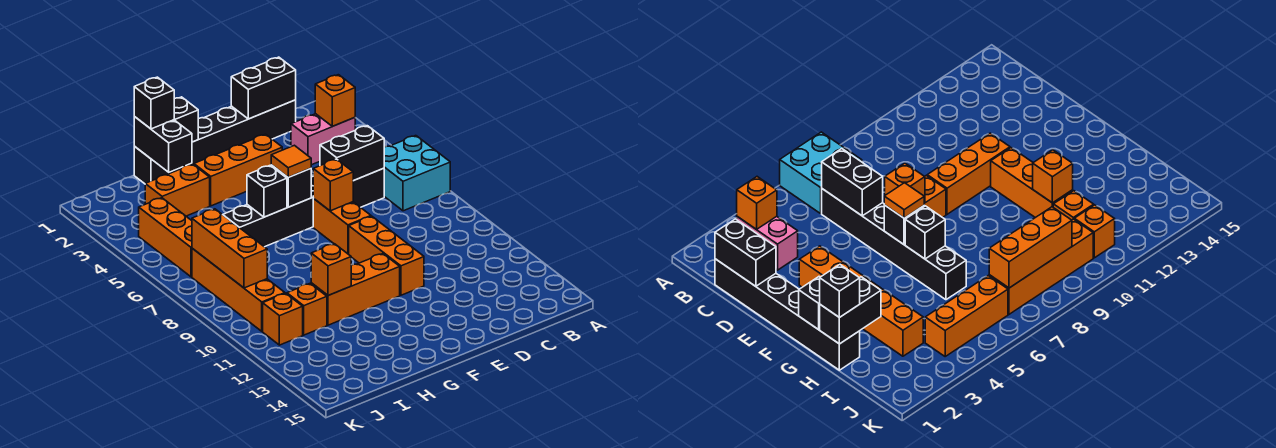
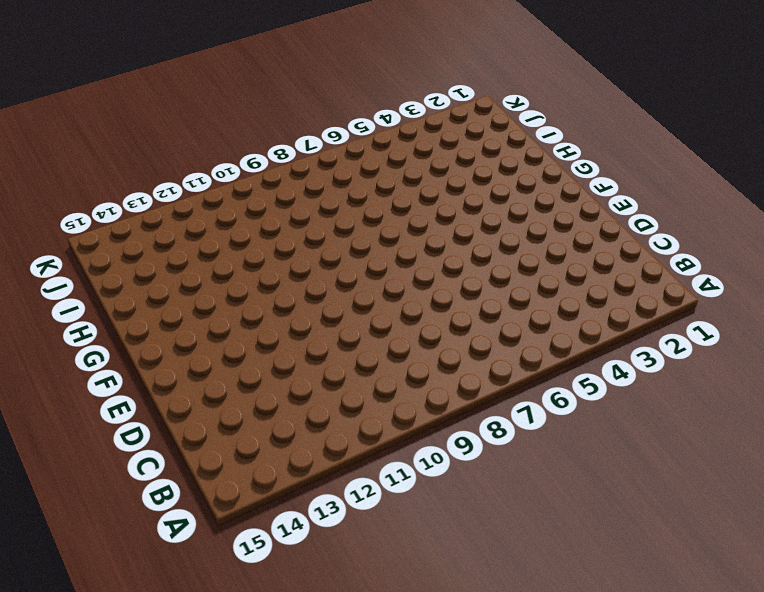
none -> cyan 2x2 brick [384,136,450,211]
none -> pink 1x2 brick [291,114,355,165]
none -> black 1x6 brick [134,100,296,184]

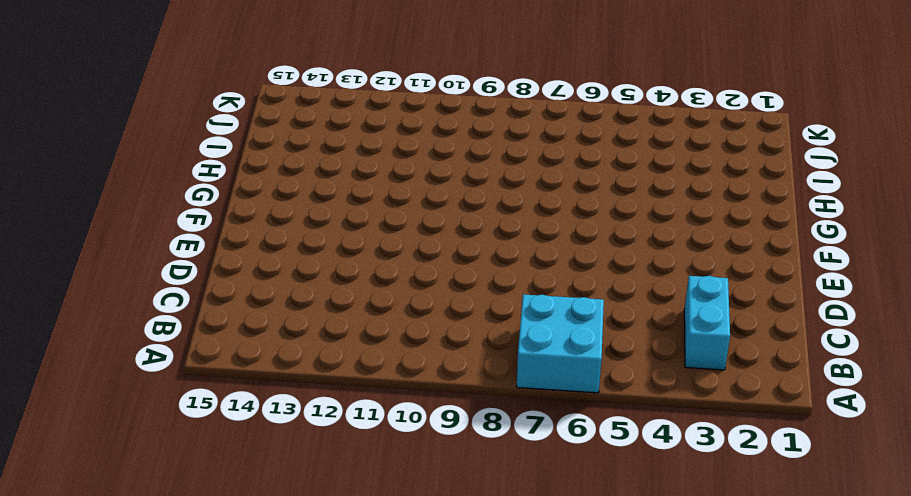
cyan 1x2 brick [684,276,730,370] -> pink 1x2 brick [291,114,355,165]
none -> black 1x6 brick [134,100,296,184]
none -> black 1x6 brick [223,168,384,247]
none -> orange 1x3 brick [194,134,282,206]

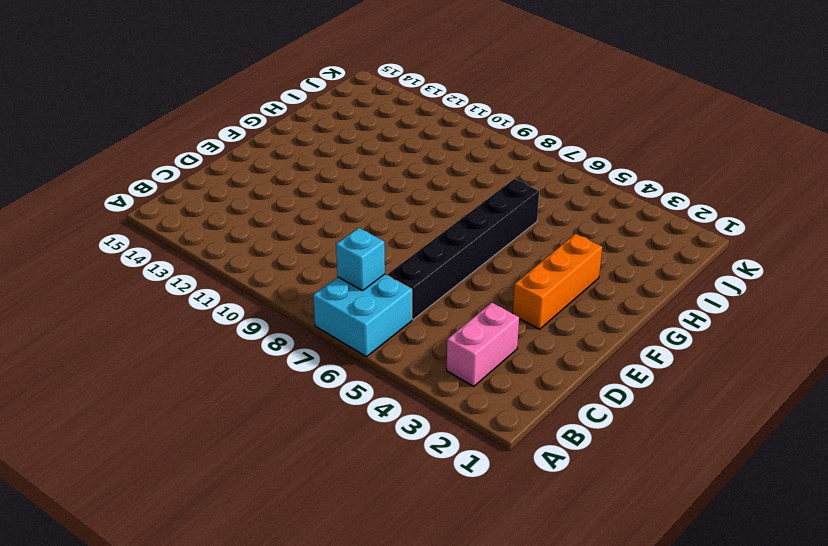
cyan 1x1 brick [336,228,385,291] -> none
none -> black 1x6 brick [134,100,296,184]
none -> orange 1x2 brick [313,199,371,254]
none -> orange 1x3 brick [349,216,424,295]

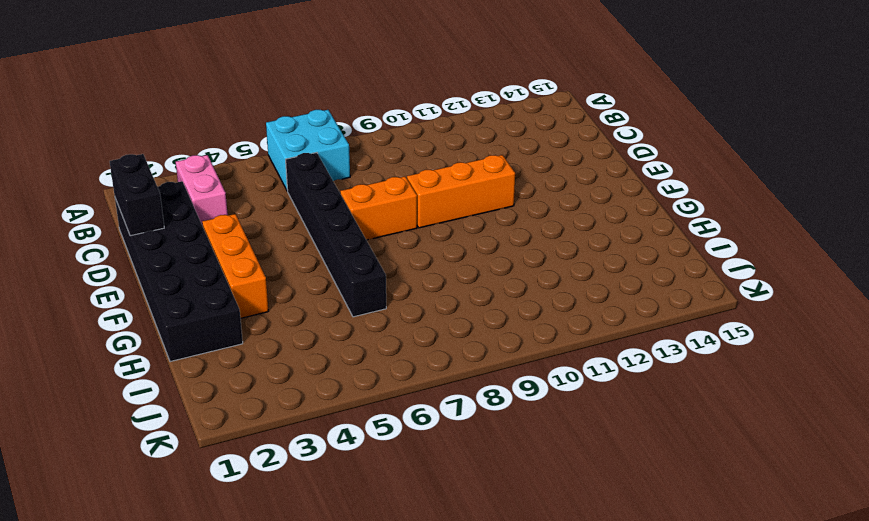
black 2x6 brick [115,181,243,362] -> black 1x6 brick [134,100,296,184]
none -> orange 1x3 brick [311,254,400,325]
none -> orange 1x2 brick [145,164,210,216]
none -> orange 1x1 brick [287,284,327,335]

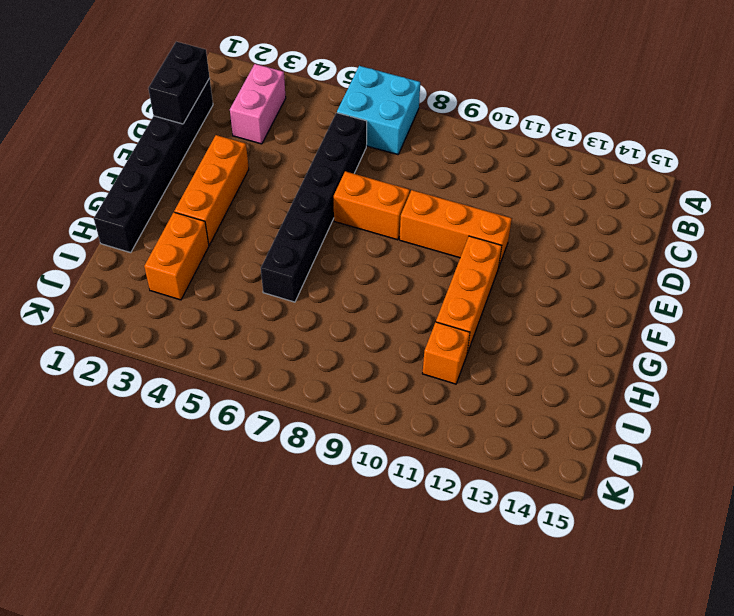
none -> orange 1x3 brick [139,198,192,277]
none -> orange 1x4 brick [192,248,285,331]
none -> orange 1x1 brick [263,293,303,345]

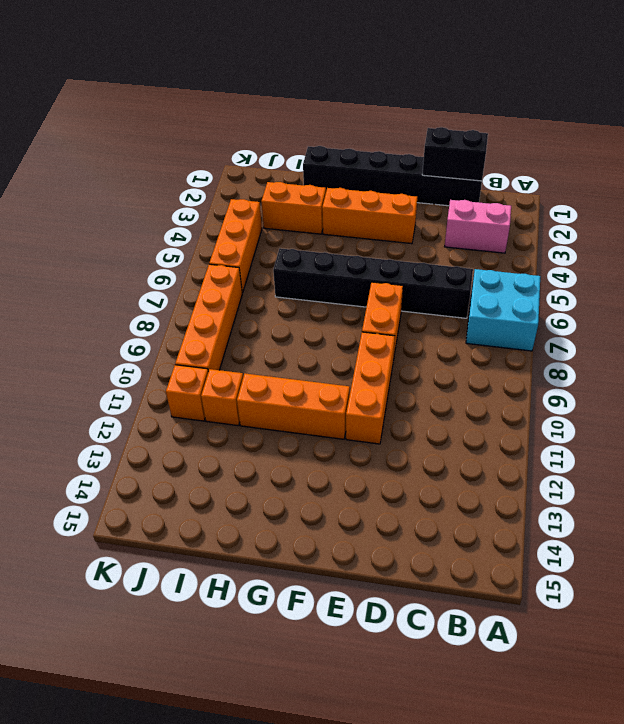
none -> orange 1x1 brick [315,75,355,126]
none -> black 1x2 brick [320,126,384,181]
none -> orange 1x1 brick [313,159,353,211]

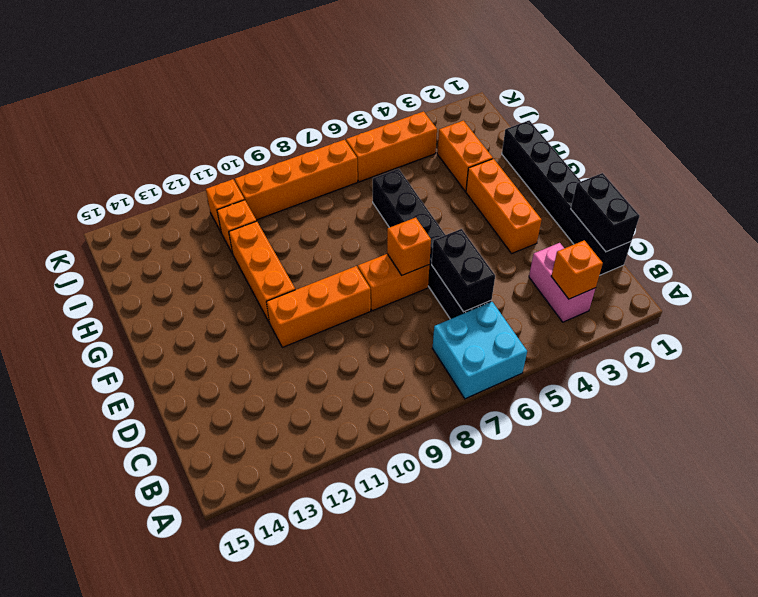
none -> black 1x1 brick [271,165,311,207]
none -> black 1x1 brick [174,97,198,142]
none -> black 1x1 brick [247,166,287,217]

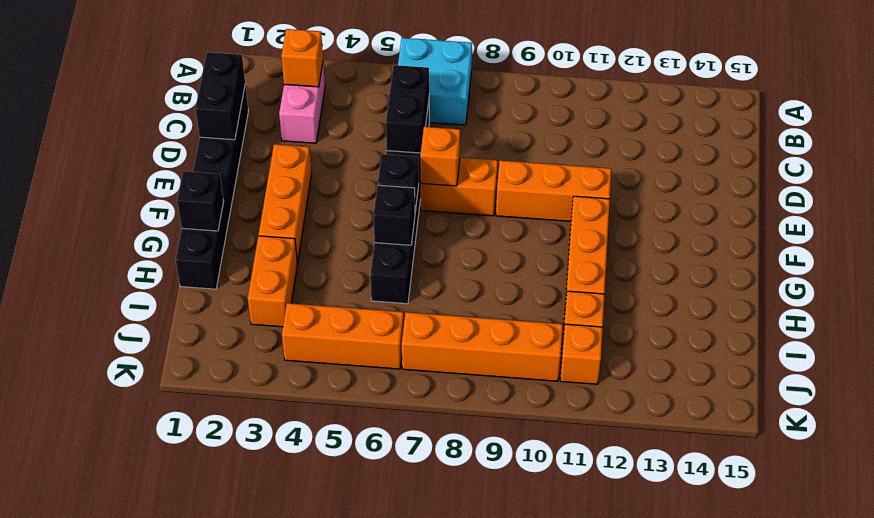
none -> black 1x2 brick [134,117,192,172]
none -> orange 1x1 brick [311,244,351,296]
none -> orange 1x3 brick [192,209,267,288]

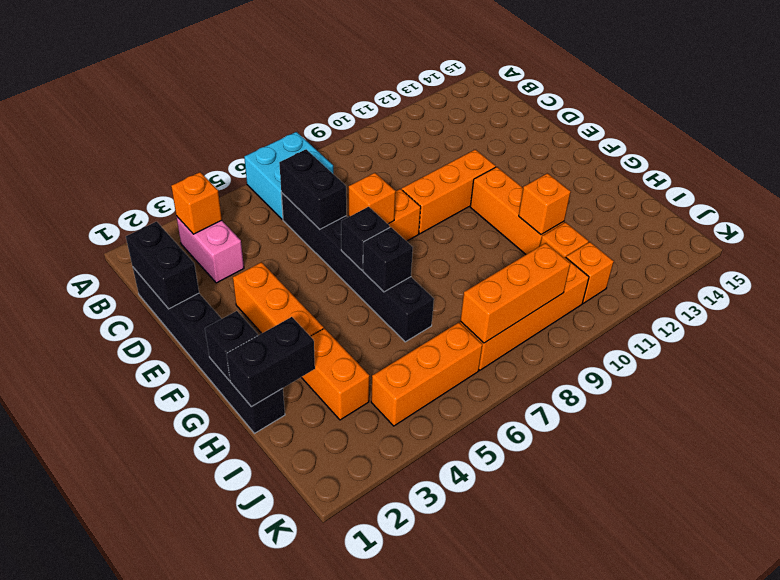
none -> orange 1x1 tile [271,145,311,177]
none -> black 1x1 brick [134,77,174,129]

